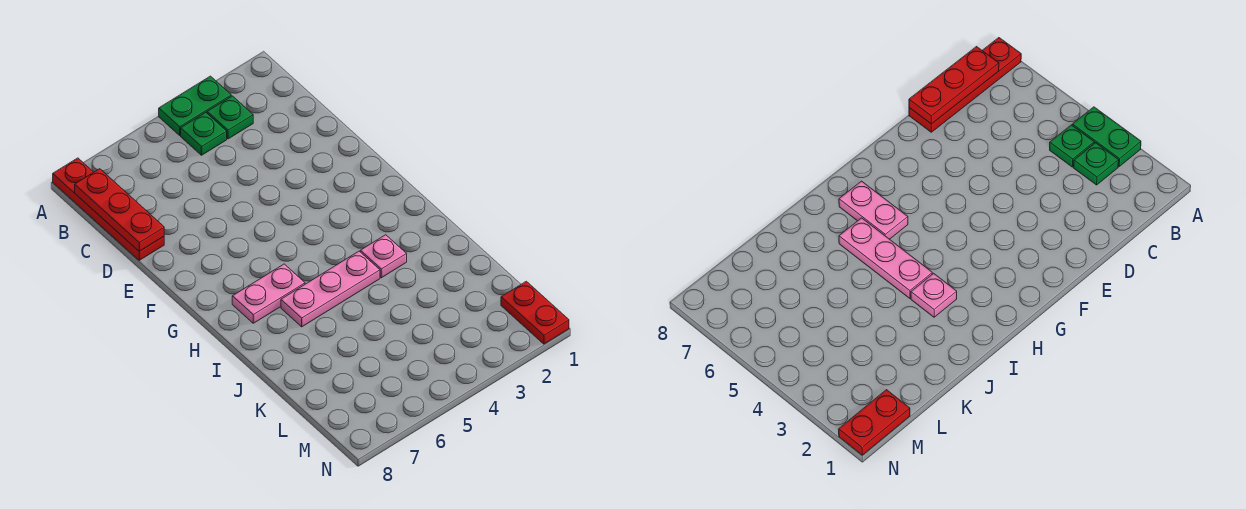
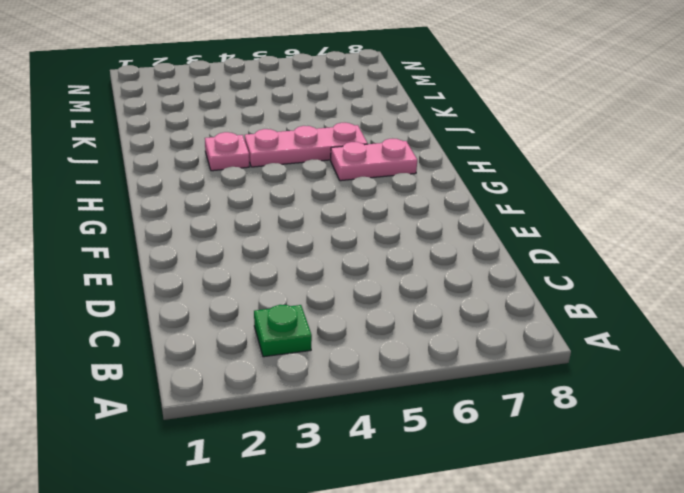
none -> green 1x2 plate [159,76,231,135]
none -> red 1x4 plate [53,158,164,260]

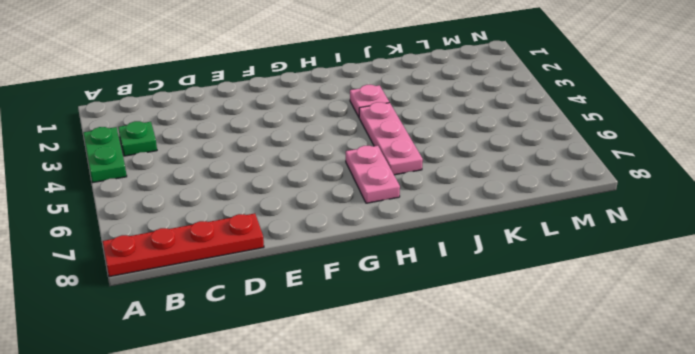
none -> green 1x1 plate [181,112,227,155]
none -> red 1x2 plate [501,281,569,344]

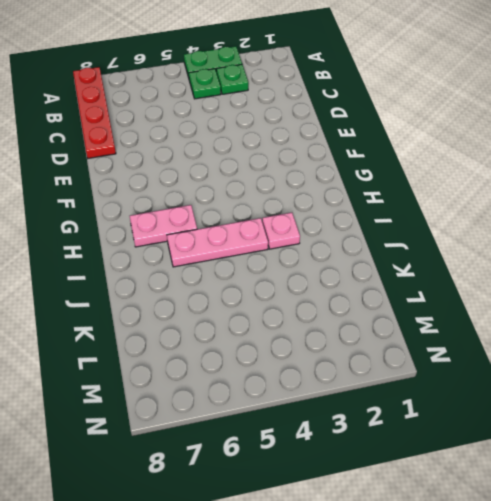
none -> red 1x2 plate [501,281,569,344]
none -> red 1x3 plate [75,169,164,251]

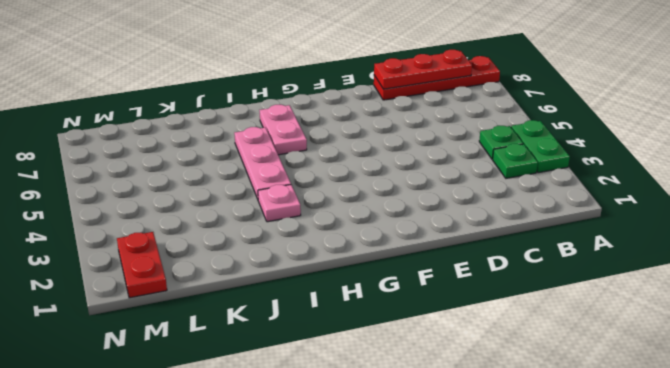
red 1x2 plate [117,232,167,298] -> red 1x2 plate turned to [501,281,569,344]

